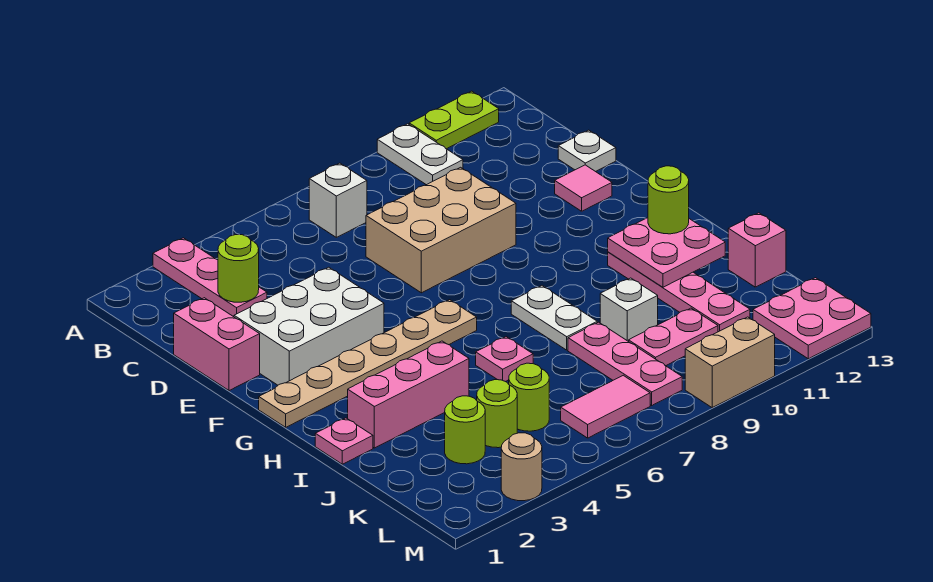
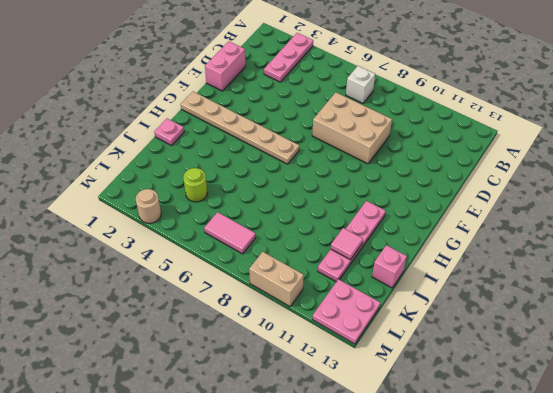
pink 1x1 tile [331,228,363,260] -> pink 1x1 tile moved to [555,165,612,211]
none -> white 1x2 plate [377,124,463,185]
none -> lime 1x2 plate [409,91,499,149]
none -> white 1x1 plate [558,130,616,172]

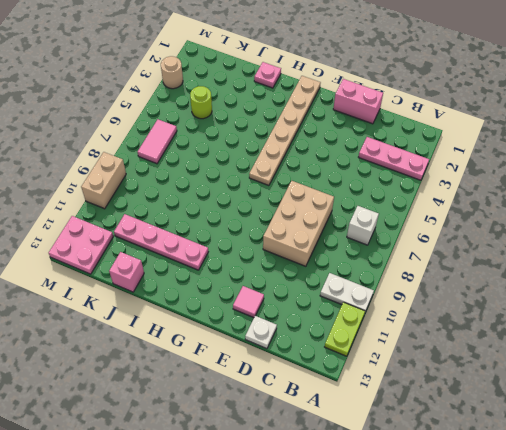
none -> white 2x3 brick [234,267,384,385]
none -> white 1x2 plate [511,286,597,350]
none -> pink 1x3 brick [348,341,469,448]

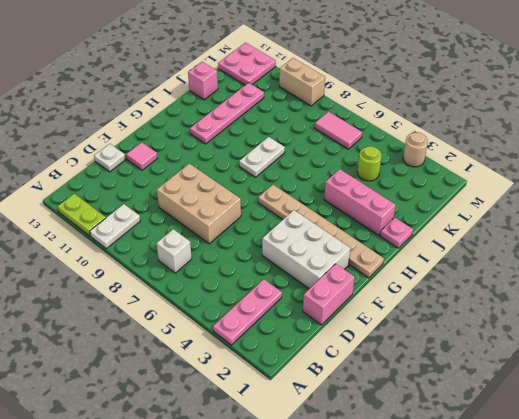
none -> pink 1x1 plate [476,337,533,382]
none -> pink 1x3 plate [568,322,682,405]
none -> white 1x1 brick [600,278,658,341]

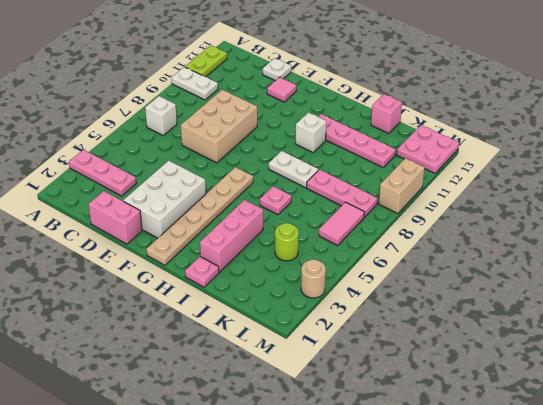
white 1x1 brick [296,112,326,152] -> white 1x1 brick moved to [600,278,658,341]
none -> lime 1x1 round brick [445,396,485,464]
none -> lime 1x1 round brick [509,363,549,431]
none -> pink 1x2 plate [629,308,718,366]

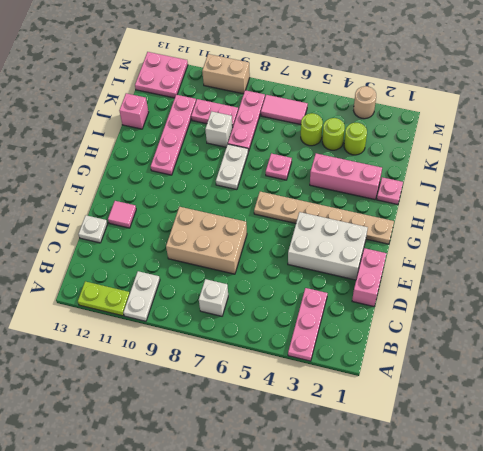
none -> lime 1x1 round brick [218,235,259,302]
none -> pink 2x2 plate [608,218,725,287]
none -> lime 1x1 round brick [648,166,689,234]

